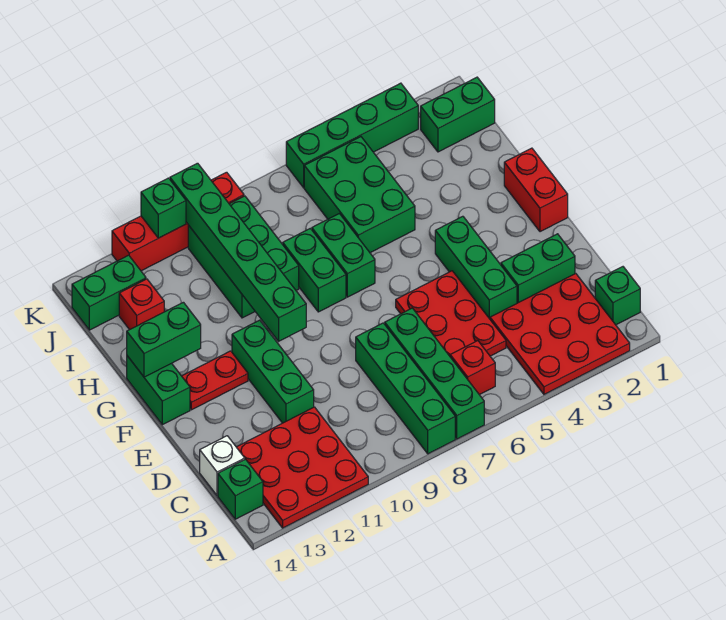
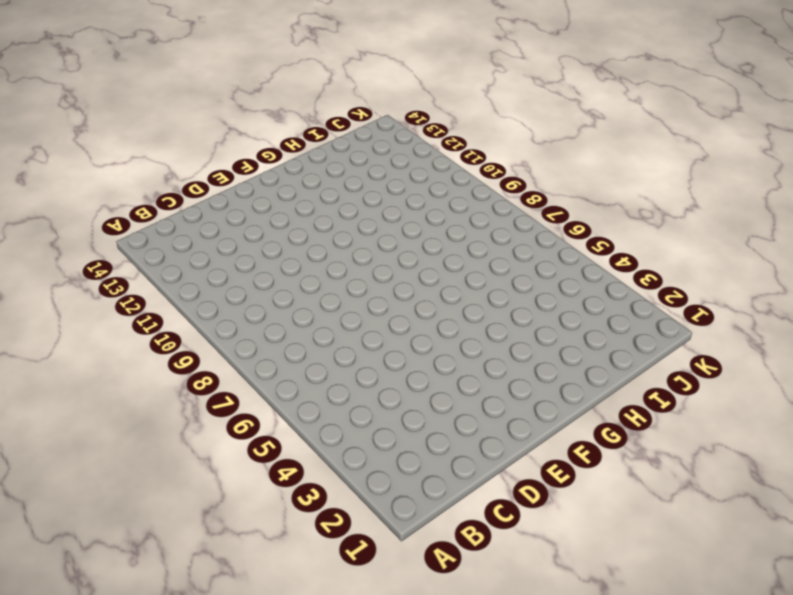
none -> red 3x3 plate [490,274,630,394]
none -> green 1x4 brick [385,308,484,439]
none -> green 1x4 brick [356,323,455,454]

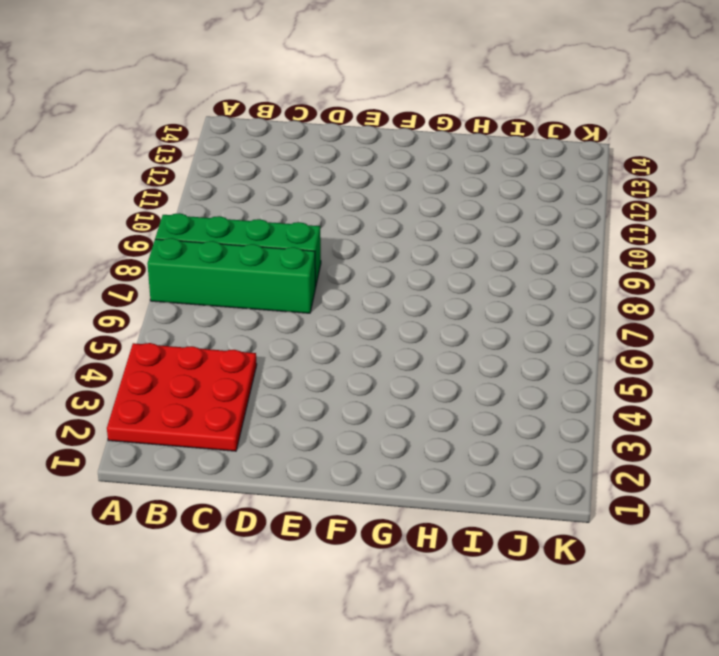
none -> red 3x3 plate [237,407,368,528]
none -> green 1x1 brick [595,267,640,325]
none -> red 1x1 brick [450,341,495,395]

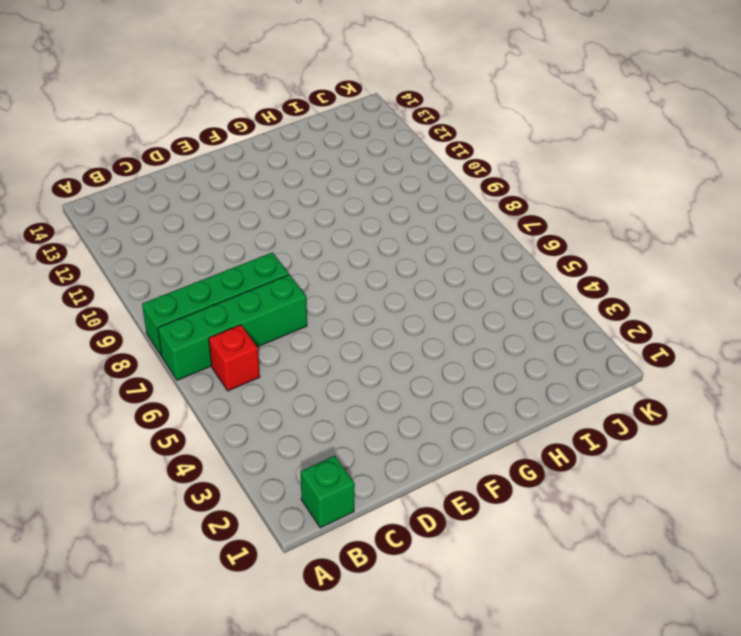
none -> red 3x3 plate [490,274,630,394]
none -> red 3x3 plate [237,407,368,528]
none -> green 1x1 brick [218,459,263,519]

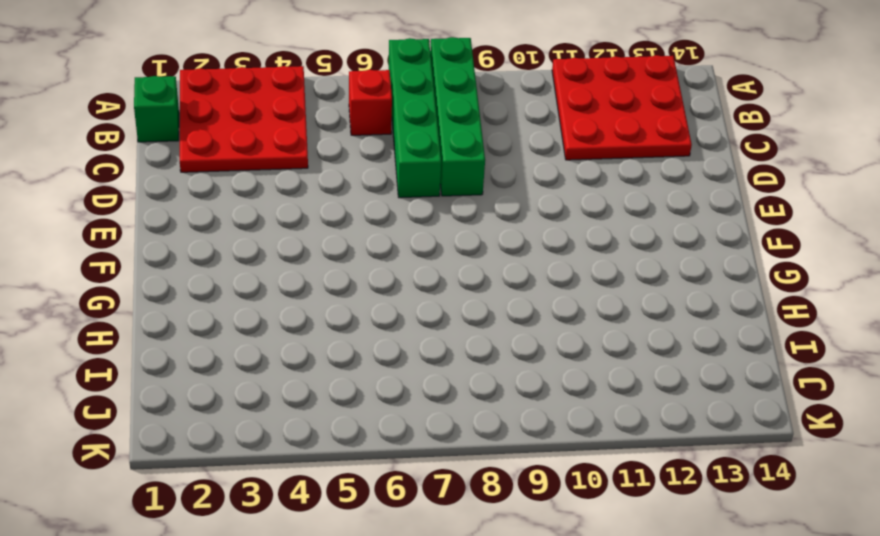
none -> green 1x1 brick [218,459,263,519]
none -> red 2x3 plate [396,271,506,356]
none -> white 1x1 brick [200,436,245,496]

